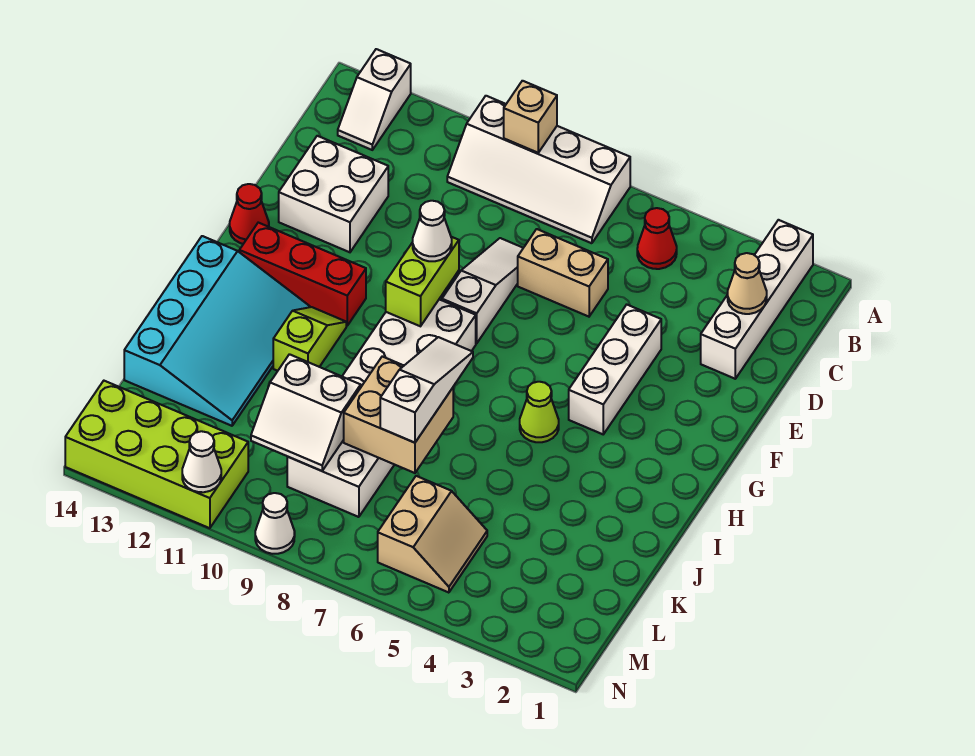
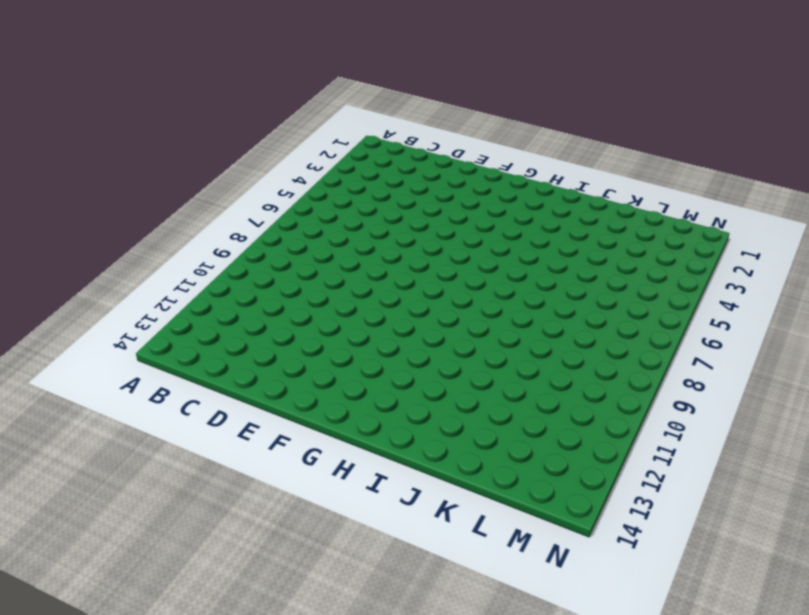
none -> white 1x4 brick [701,220,813,379]
none -> white 2x4 slope [447,96,630,243]
none -> white 1x2 slope [338,49,411,150]

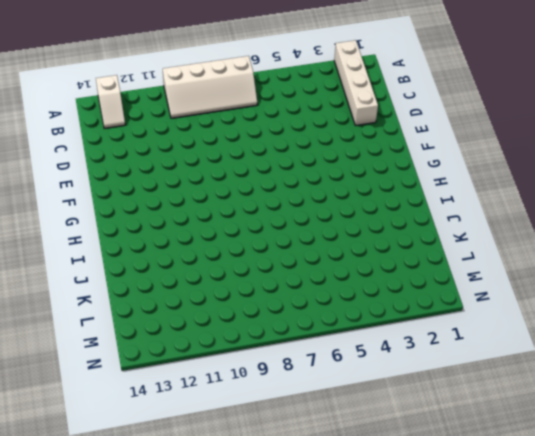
none -> red 1x1 cone [637,208,677,269]
none -> tan 1x2 brick [518,229,608,317]
none -> white 1x3 slope [442,238,523,343]

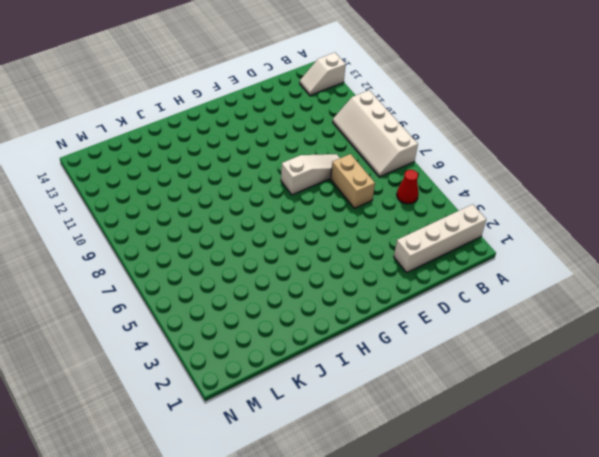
none -> white 2x2 brick [279,136,388,252]
none -> white 1x3 brick [569,305,661,434]
none -> red 1x1 cone [230,184,269,244]

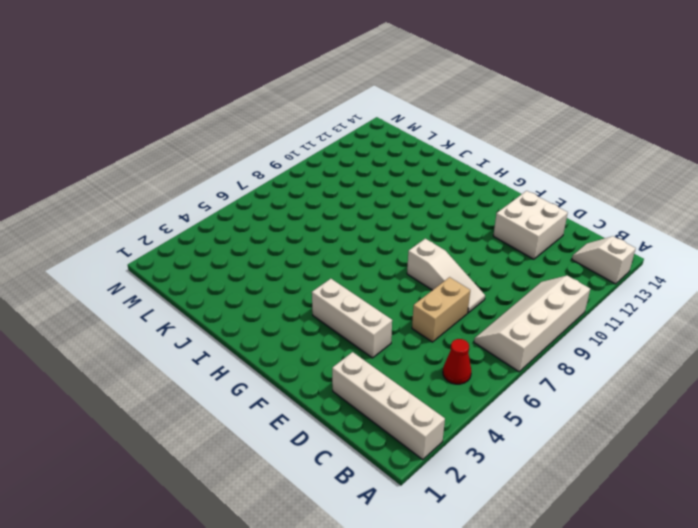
none -> red 1x1 cone [230,184,269,244]
none -> white 2x6 brick [287,299,476,517]
none -> red 1x3 brick [239,223,366,326]

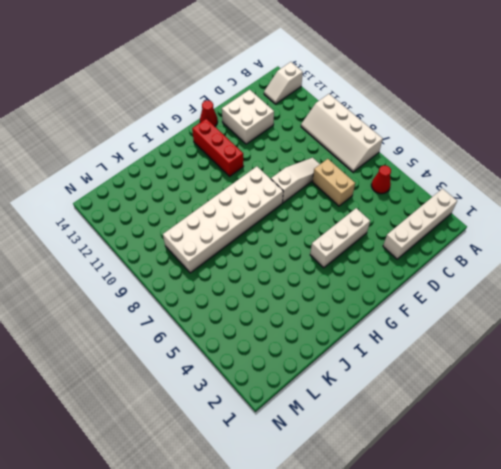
none -> lime 1x1 cone [520,382,559,442]
none -> lime 1x2 slope [273,307,346,371]
none -> cyan 3x4 slope [124,236,310,426]

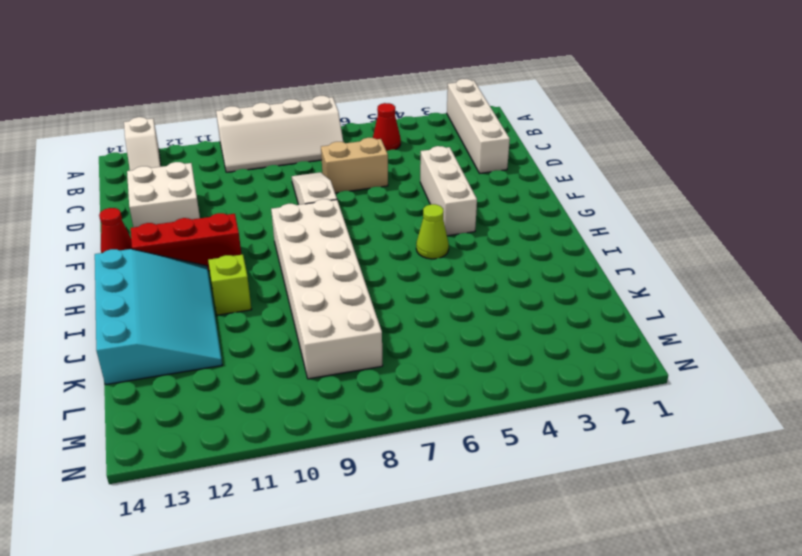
none -> tan 2x2 slope [378,476,487,593]
none -> lime 2x4 brick [65,381,248,528]
none -> white 1x1 cone [255,493,295,554]

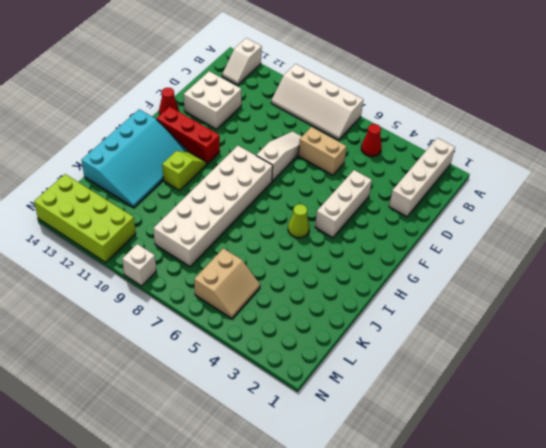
white 1x1 brick [122,244,156,286] -> white 1x1 cone [255,493,295,554]
none -> tan 1x1 brick [504,81,557,153]
none -> tan 1x1 cone [728,253,767,314]
none -> lime 1x2 brick [386,237,459,326]

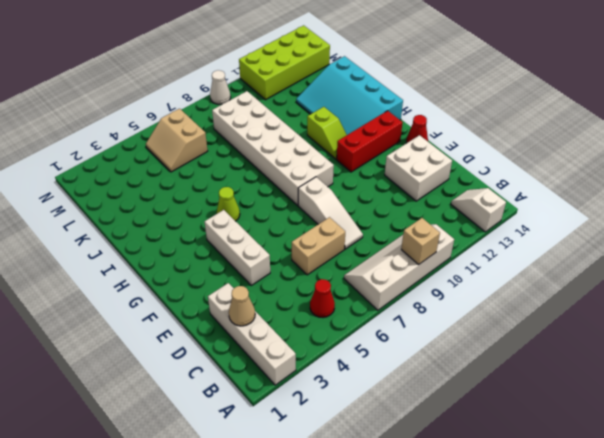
none -> lime 1x2 brick [386,237,459,326]
none -> tan 2x2 brick [344,357,453,473]
none -> white 2x2 slope [251,354,361,471]

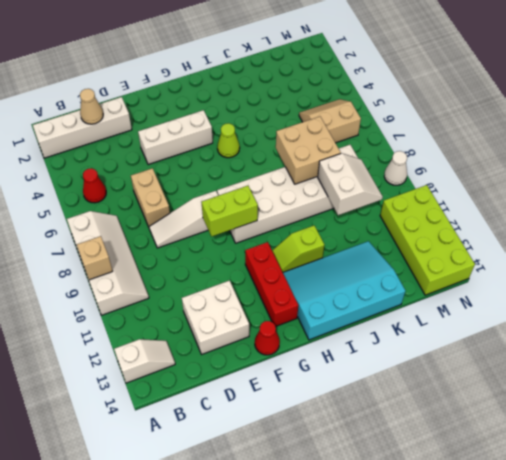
none -> white 1x1 cone [182,431,221,492]
none -> white 1x1 cone [413,201,452,261]
none -> white 1x3 slope [380,337,473,443]

